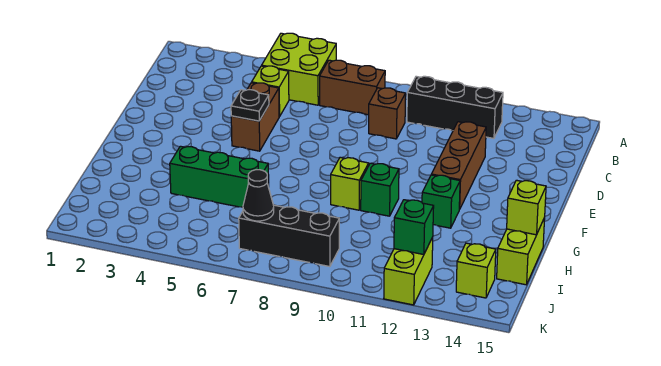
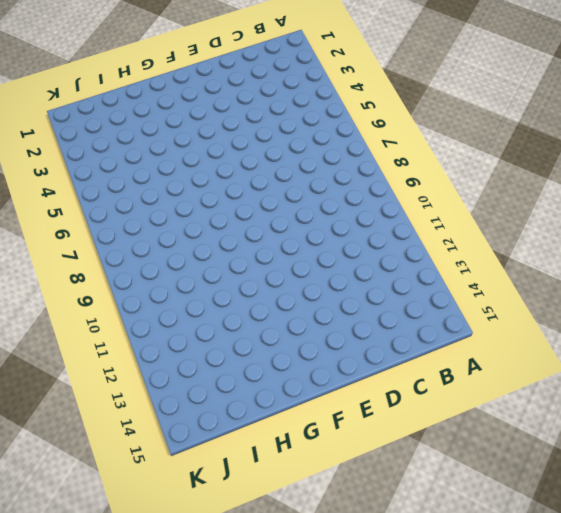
none -> lime 2x2 brick [262,33,336,105]
none -> brown 1x2 brick [320,60,385,115]
none -> black 1x3 brick [407,76,503,138]

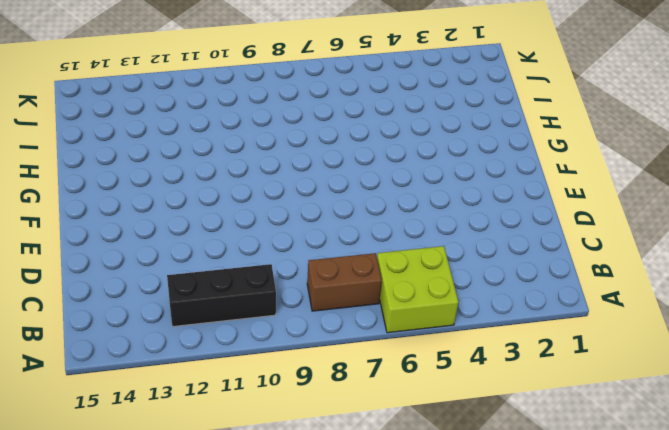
none -> lime 1x1 brick [252,66,289,117]
none -> brown 1x1 brick [369,88,406,139]
none -> brown 1x2 brick [231,83,279,151]

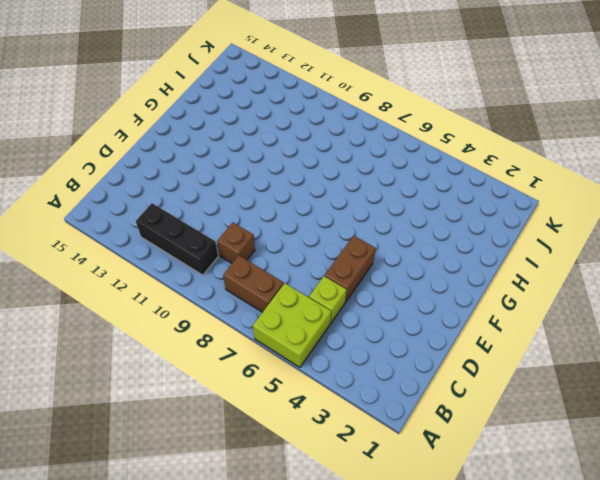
none -> brown 1x3 brick [431,122,486,209]
none -> lime 1x1 brick [331,158,369,210]
none -> green 1x1 brick [361,163,399,216]

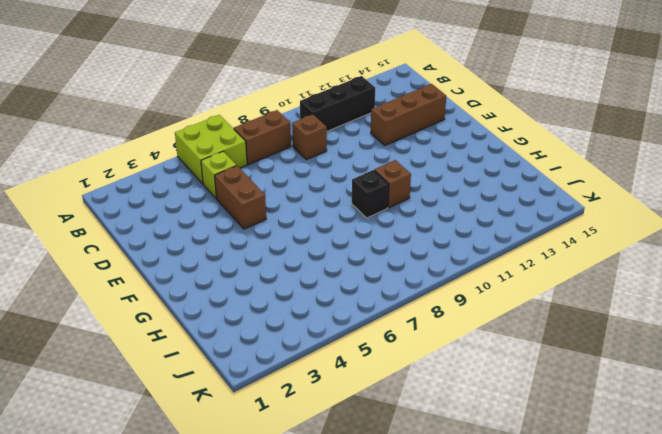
brown 1x3 brick [371,84,446,145] -> brown 1x3 brick turned to [431,122,486,209]
black 1x1 brick [352,170,389,218] -> lime 1x1 brick [331,158,369,210]
brown 1x1 brick [374,160,411,208] -> green 1x1 brick [361,163,399,216]
none -> green 1x1 brick [422,175,460,228]
none -> green 1x3 brick [170,146,269,207]
none -> lime 1x2 brick [497,218,545,285]

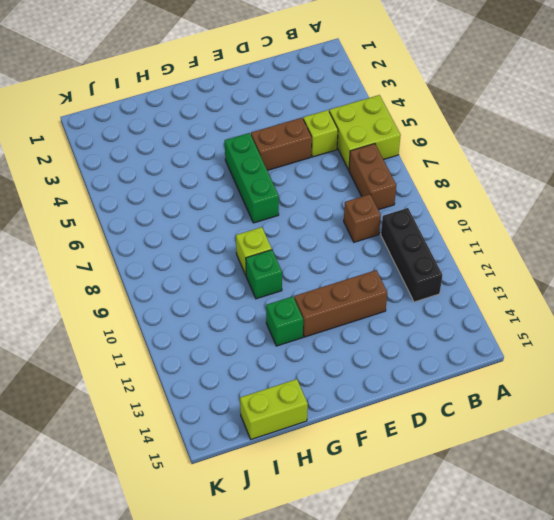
green 1x3 brick [225,133,279,223] -> green 1x3 brick moved to [170,146,269,207]
none -> black 1x3 brick [239,205,339,267]
none -> lime 1x2 brick [384,238,433,305]
none -> lime 1x1 brick [456,243,496,298]

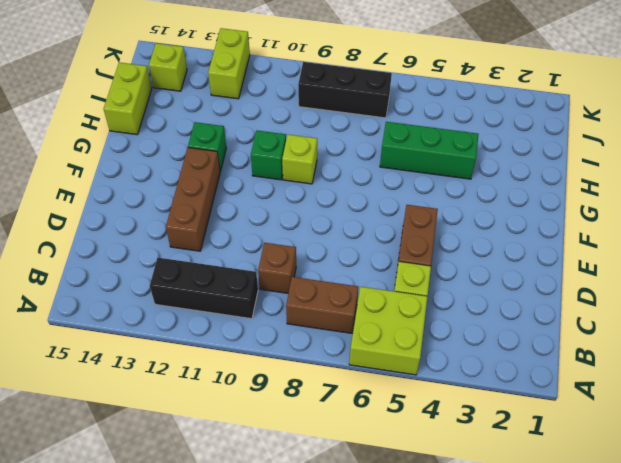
none -> black 1x1 plate [231,90,269,121]
none -> lime 1x1 brick [507,180,546,235]
none -> black 1x1 cone [243,170,274,221]

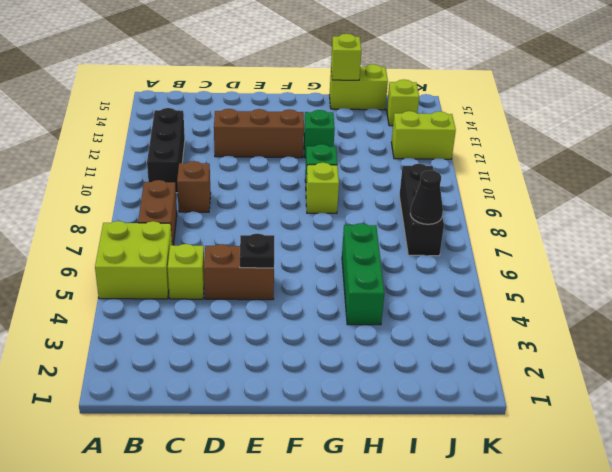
none -> green 1x1 brick [394,200,434,255]

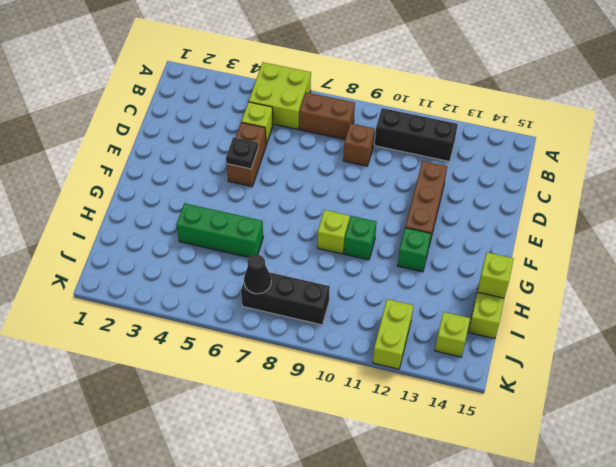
none -> green 1x1 brick [394,200,434,255]

